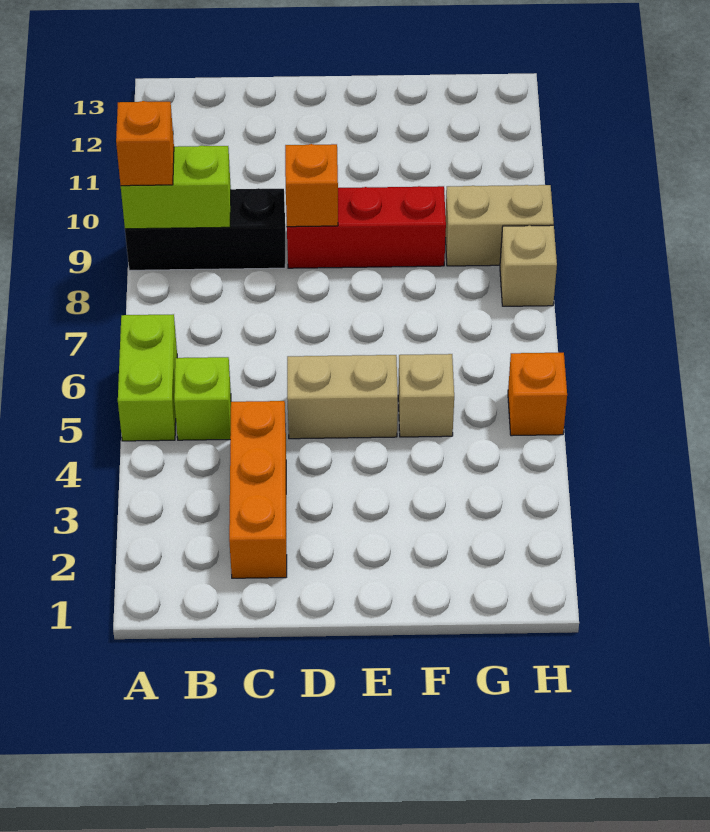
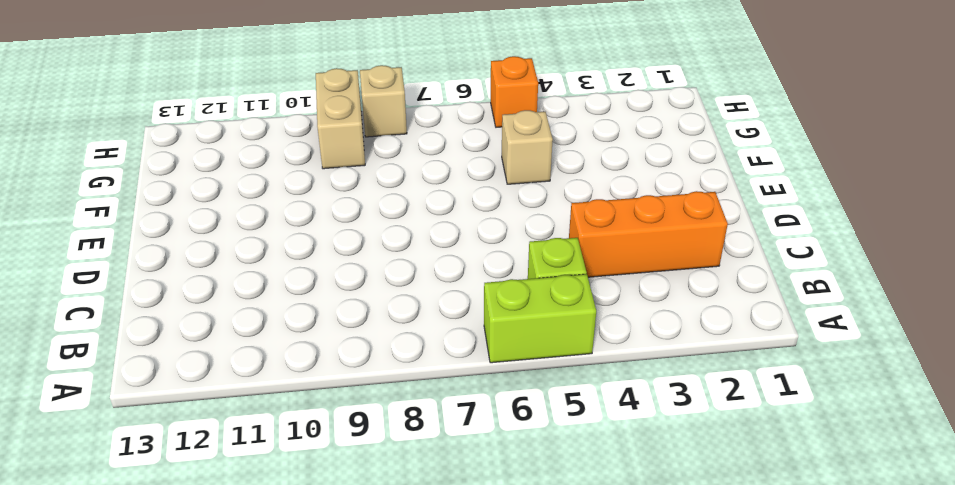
none -> black 1x3 brick [125,188,285,270]
none -> tan 1x2 brick [287,355,398,439]
none -> red 1x3 brick [287,186,446,268]

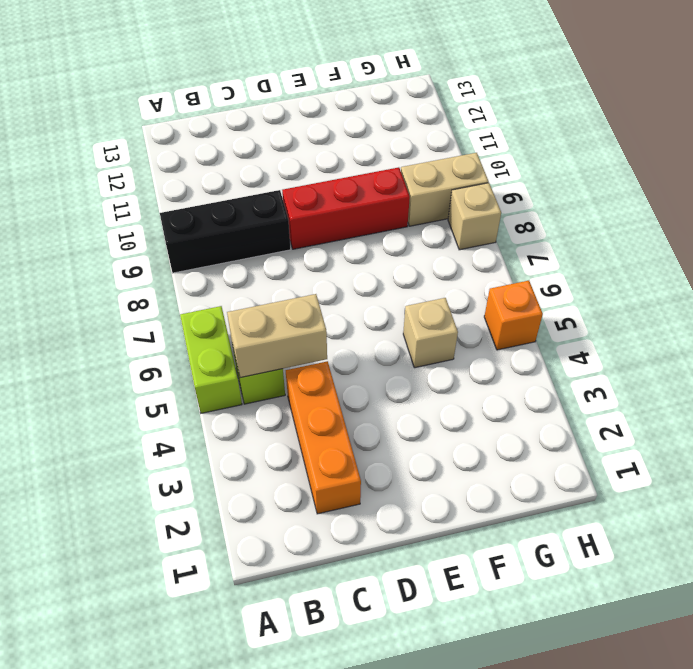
tan 1x2 brick [227,294,327,378] -> tan 1x2 brick moved to [287,355,398,439]
none -> lime 1x2 brick [121,146,231,229]
none -> orange 1x1 brick [285,144,338,227]
none -> orange 1x1 brick [116,101,174,186]

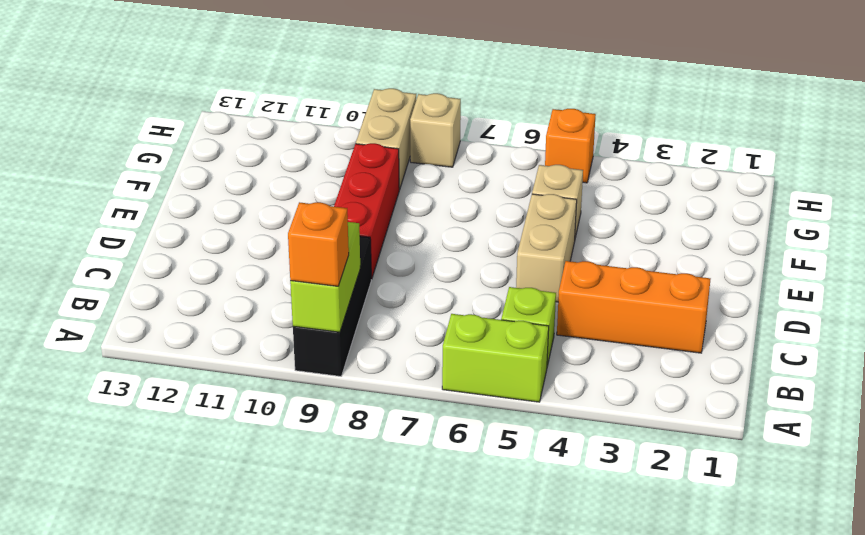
none -> orange 1x1 brick [285,144,338,227]

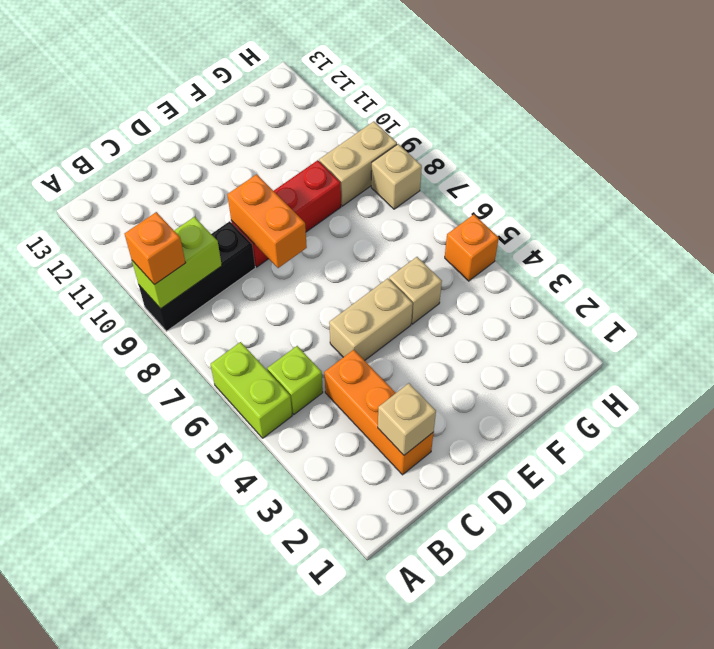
tan 1x1 brick [378,383,436,455] -> none
orange 1x2 brick [227,174,307,268] -> orange 1x1 brick [285,144,338,227]

